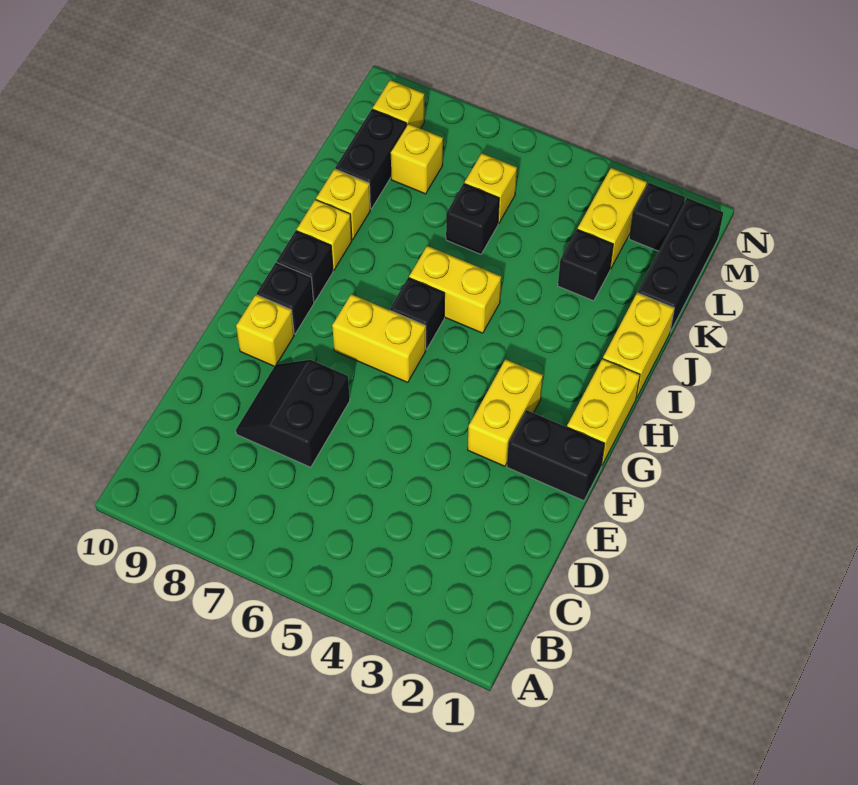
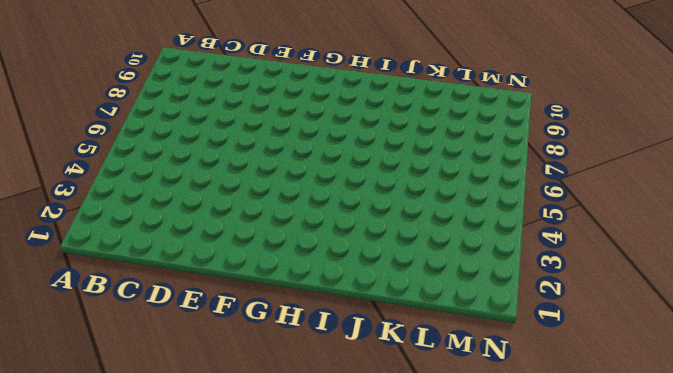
none -> black 2x2 slope [236,360,350,467]
none -> black 1x2 brick [507,410,605,501]
none -> yellow 1x2 brick [468,359,543,466]

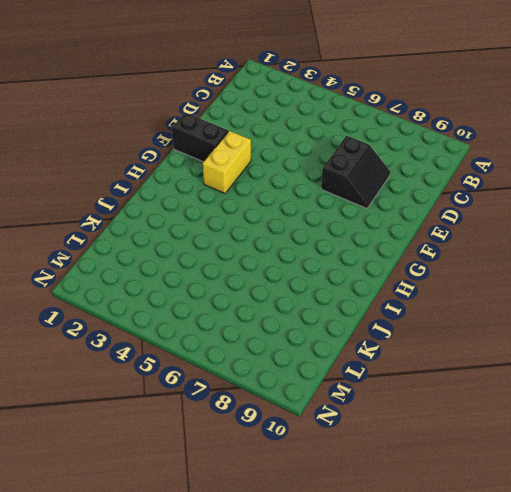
none -> yellow 1x1 brick [236,295,294,366]
none -> yellow 1x2 brick [567,359,640,466]
none -> yellow 1x2 brick [332,294,426,382]

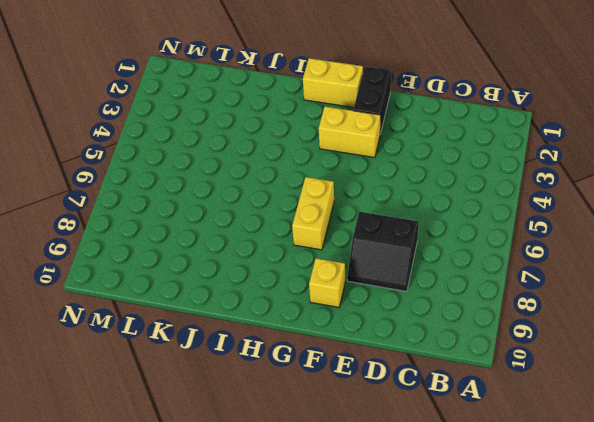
none -> black 1x1 brick [257,262,314,334]
none -> black 1x1 brick [390,278,445,350]
none -> black 1x1 brick [277,231,333,302]

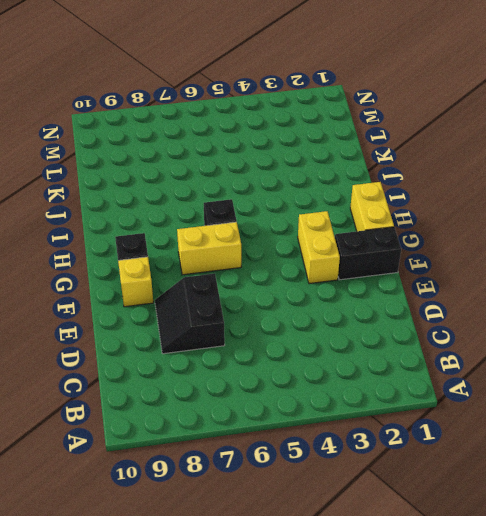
none -> black 1x1 brick [277,231,333,302]
none -> yellow 1x2 brick [603,293,674,398]
none -> yellow 1x2 brick [409,246,501,333]

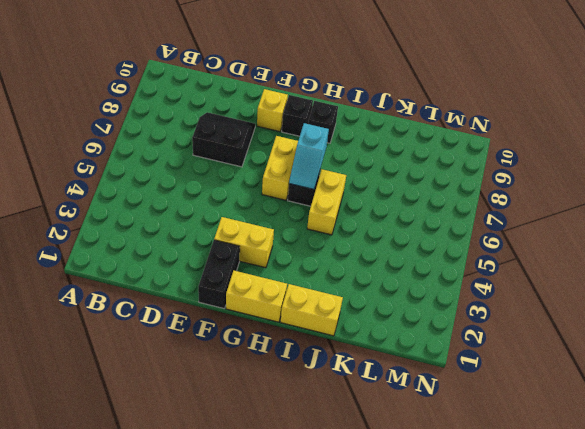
cyan 1x2 slope [289,123,329,189] -> none
none -> yellow 1x1 brick [297,200,352,271]
none -> yellow 1x1 brick [316,169,370,240]
none -> black 1x3 brick [638,198,723,332]

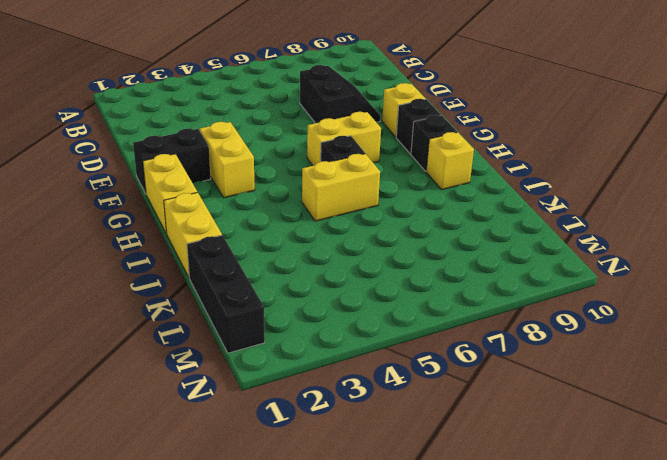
none -> yellow 1x1 brick [316,169,370,240]
none -> black 1x1 brick [558,229,613,301]
none -> black 1x1 brick [446,184,499,254]

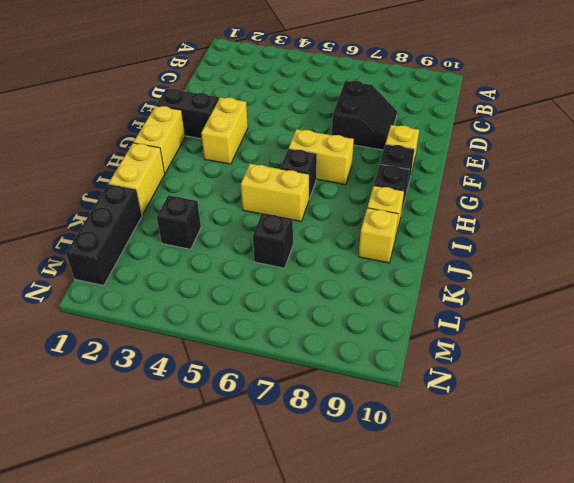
none -> black 1x2 brick [335,109,406,209]
none -> yellow 1x2 brick [578,168,647,269]
none -> yellow 1x1 brick [465,153,517,224]

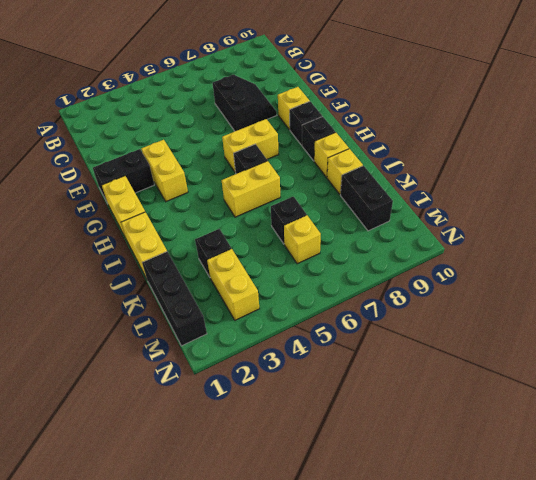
none -> yellow 1x1 brick [391,124,443,194]
none -> black 1x1 brick [629,183,685,251]
none -> yellow 1x1 brick [373,80,424,129]

